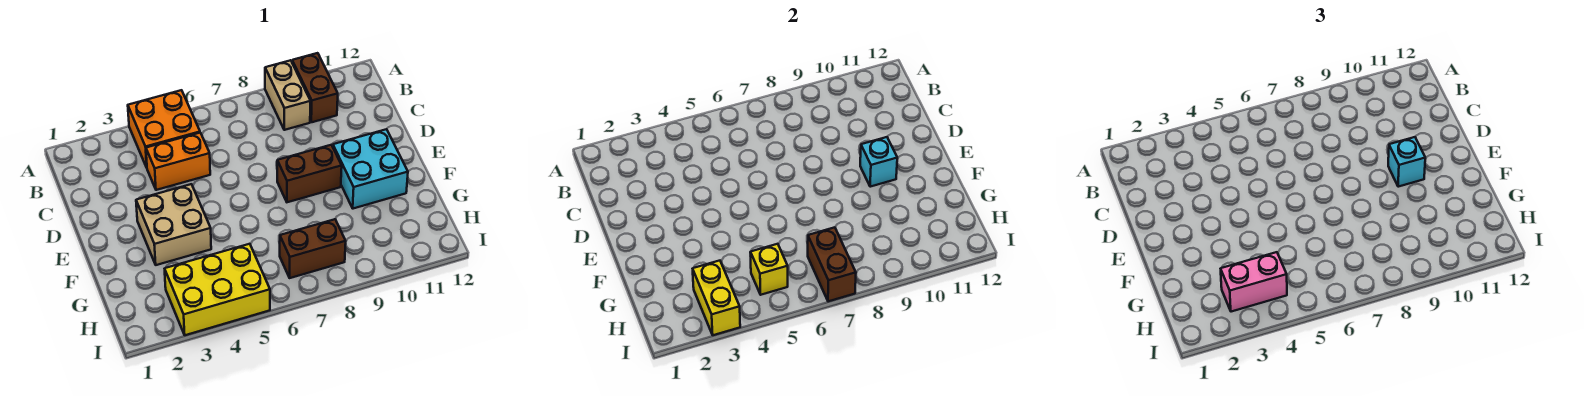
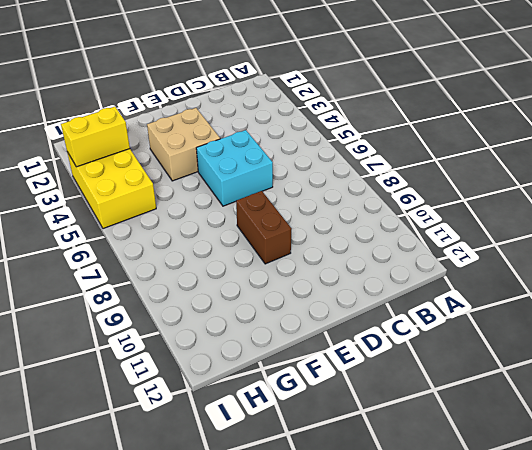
cyan 2x2 brick [196,130,273,206] -> cyan 2x2 brick moved to [333,129,408,209]
none -> orange 2x2 brick [128,90,200,167]
none -> tan 1x2 brick [265,60,311,130]
none -> brown 1x2 brick [292,53,338,122]

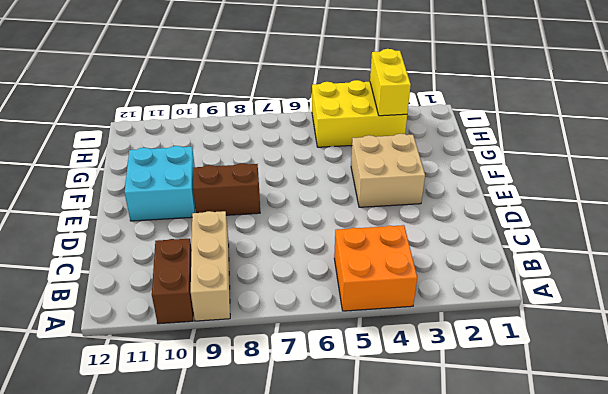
tan 1x3 brick [191,211,230,321] -> tan 1x2 brick [265,60,311,130]
none -> orange 1x2 brick [146,133,210,190]
none -> brown 1x2 brick [280,219,346,278]
none -> cyan 1x1 brick [860,137,897,187]

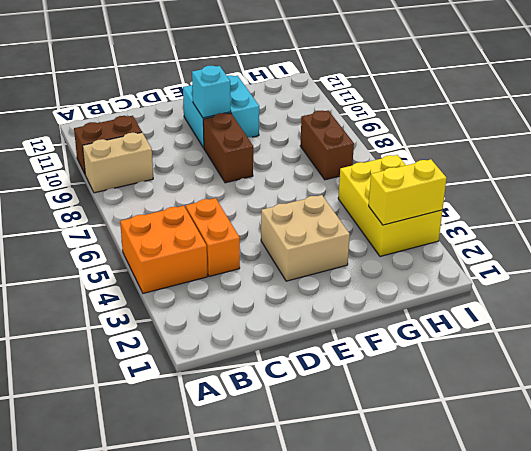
none -> yellow 1x1 brick [750,244,788,295]
none -> brown 1x2 brick [808,227,856,301]
none -> cyan 1x1 brick [1388,137,1425,187]

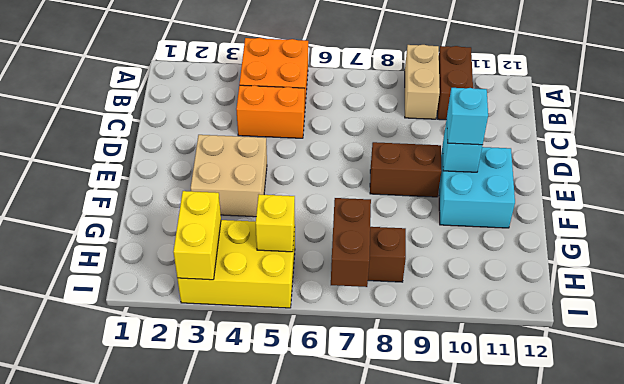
none -> pink 1x2 brick [1221,252,1287,312]

